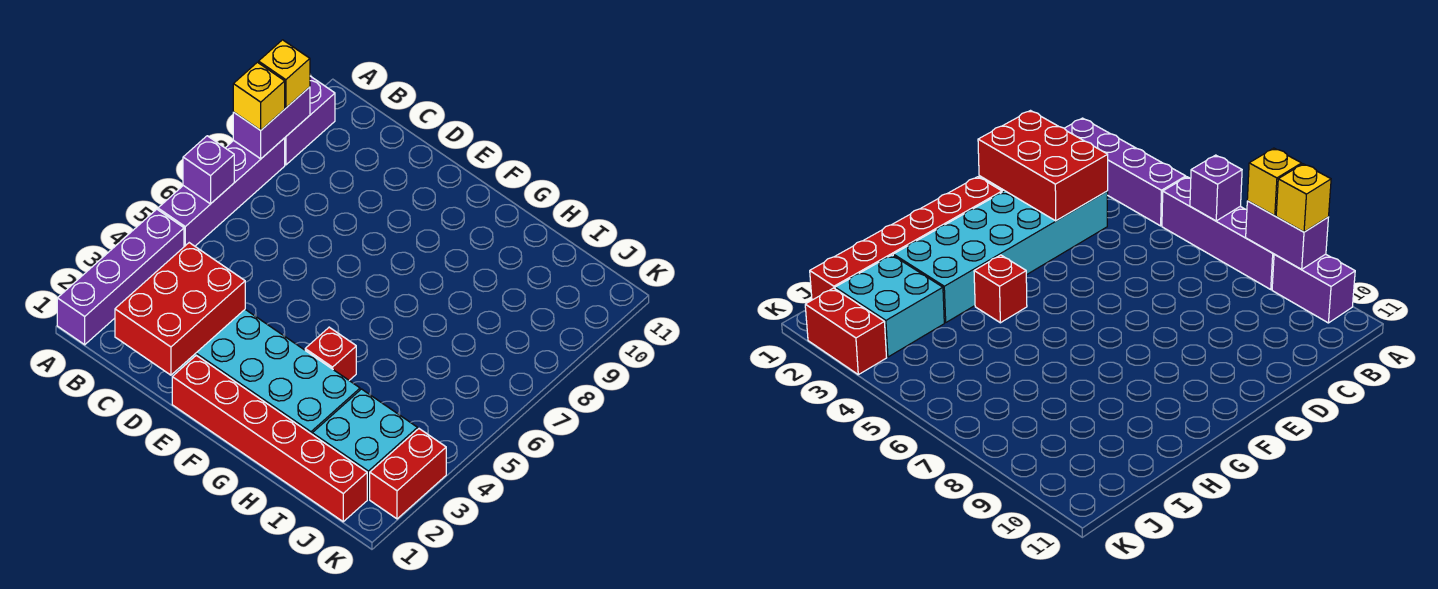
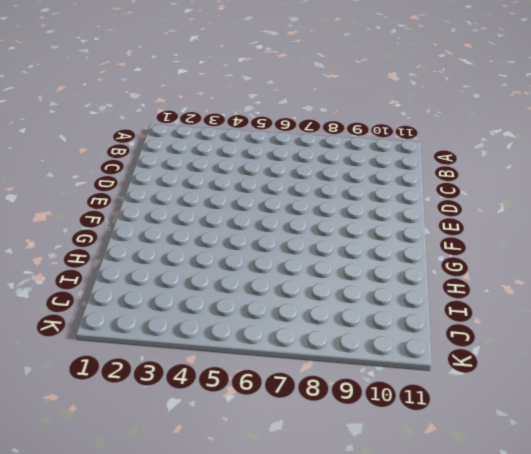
none -> purple 1x4 brick [57,209,184,345]
none -> purple 1x4 brick [158,138,285,247]
none -> purple 1x2 brick [285,76,335,165]

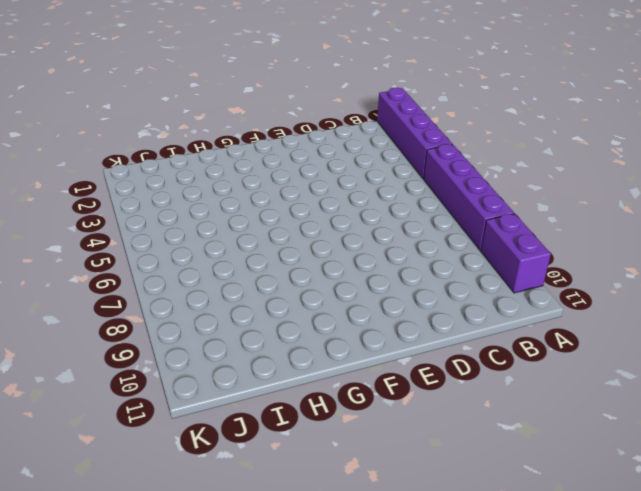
none -> cyan 2x6 brick [179,310,360,434]
none -> red 1x6 brick [172,355,367,522]
none -> red 1x1 brick [305,327,356,380]

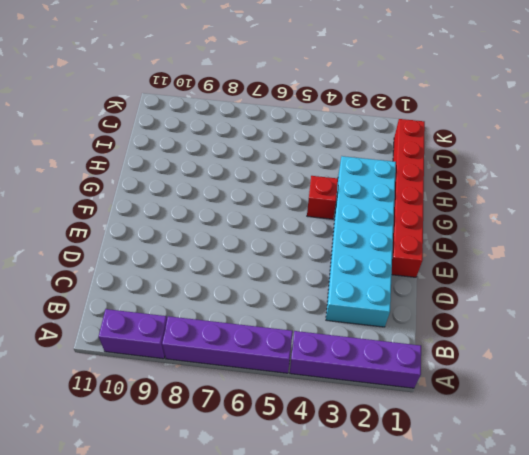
none -> cyan 2x2 brick [312,389,418,499]
none -> red 1x2 brick [370,429,446,519]
none -> purple 1x1 brick [183,136,234,204]

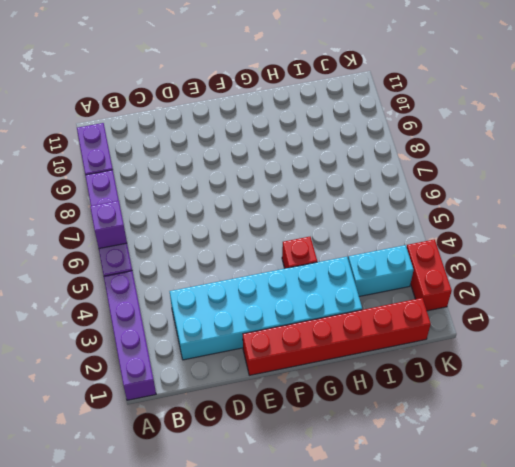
cyan 1x2 brick [348,245,414,296] -> cyan 2x2 brick [312,389,418,499]
none -> purple 1x2 brick [233,87,310,159]
none -> red 2x3 brick [115,243,245,375]
none -> yellow 1x1 brick [233,62,285,130]

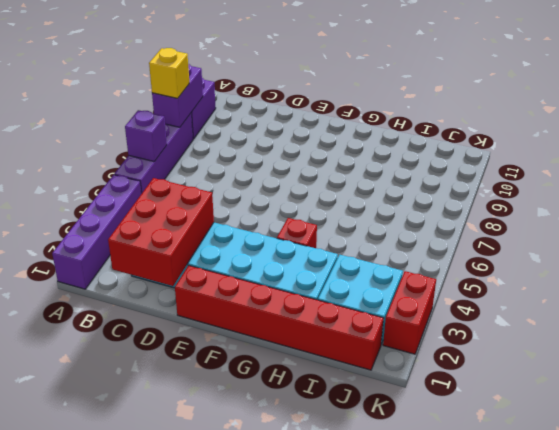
none -> yellow 1x1 brick [259,40,310,108]

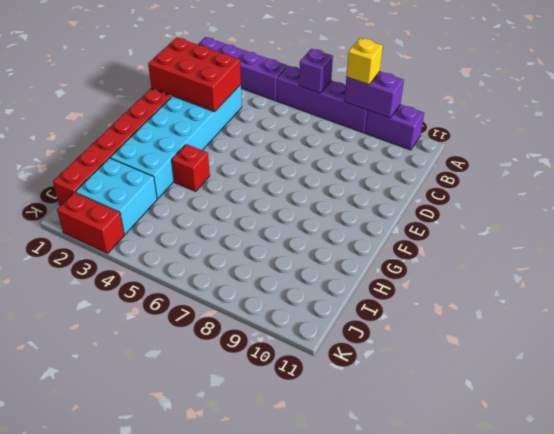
none -> yellow 1x1 brick [259,40,310,108]

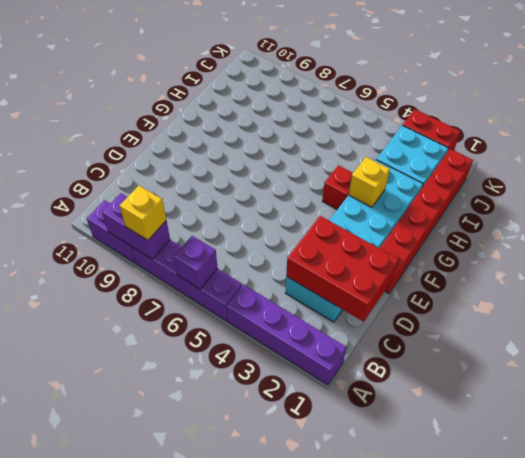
yellow 1x1 brick [349,157,390,207] -> yellow 1x1 brick moved to [259,40,310,108]

